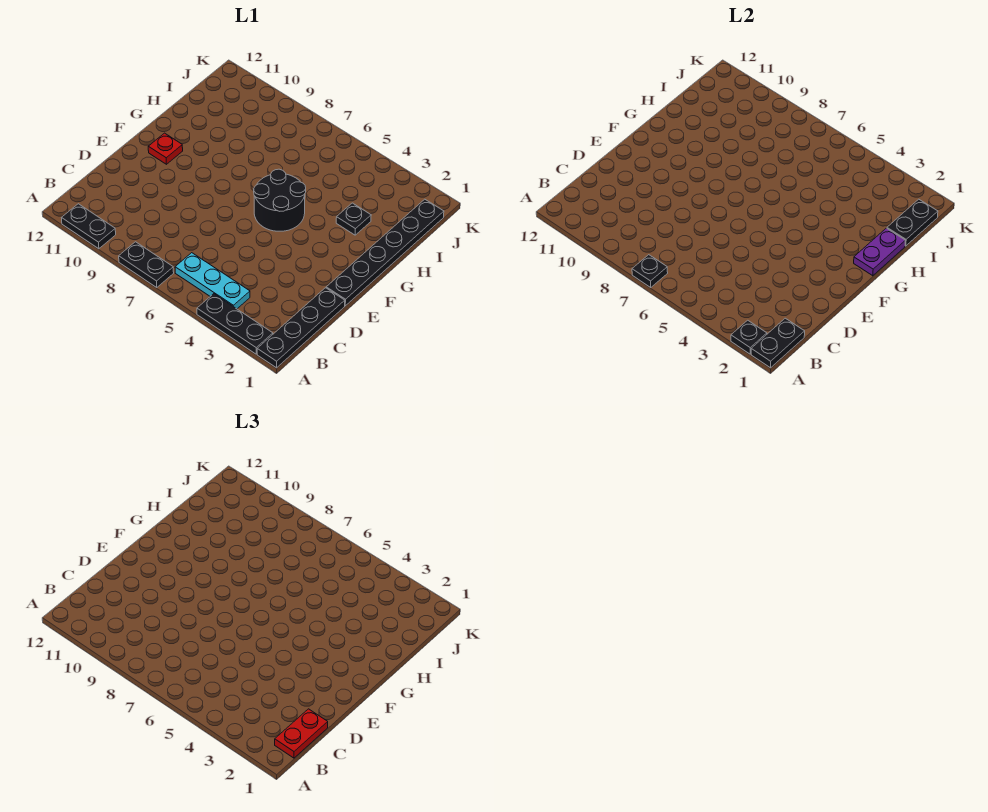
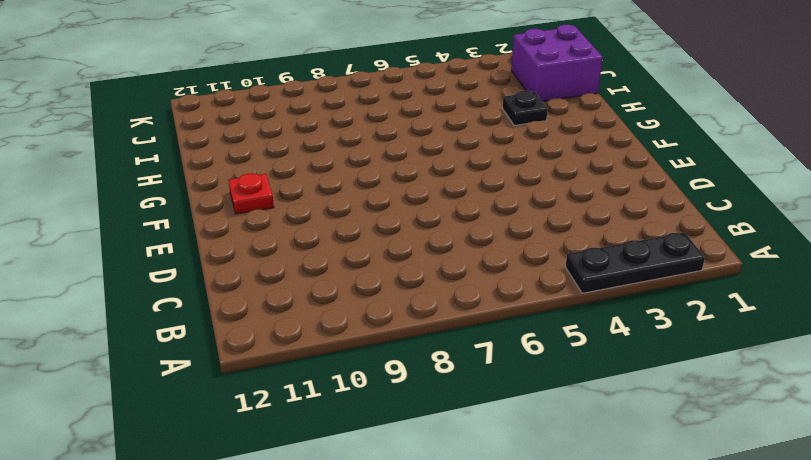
purple 2x2 brick [511,25,603,102] -> black 1x6 plate [326,199,444,306]
none -> black 1x4 plate [257,288,345,368]
none -> black 1x2 plate [119,242,174,287]
none -> black 1x2 plate [62,204,116,249]

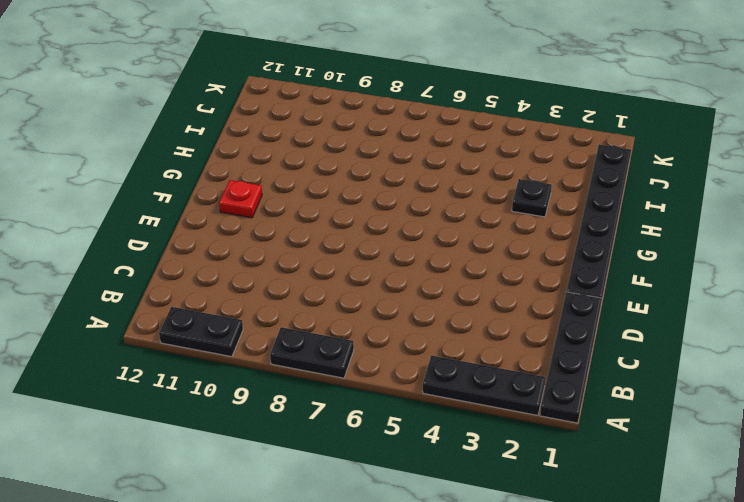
none -> cyan 1x3 plate [175,253,250,309]
none -> black 2x2 round brick [254,169,306,231]
none -> black 1x2 plate [751,318,805,368]

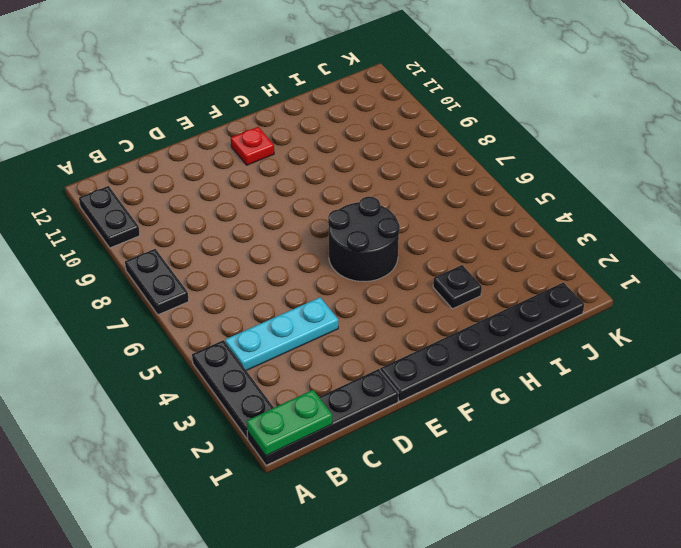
green 1x2 plate [247,390,332,456] -> black 1x2 plate [751,318,805,368]
cyan 1x3 plate [225,297,338,371] -> cyan 1x3 plate turned to [175,253,250,309]
none -> black 1x1 plate [731,320,767,354]
none -> black 1x1 plate [632,255,668,287]
none -> purple 1x2 plate [854,228,905,276]

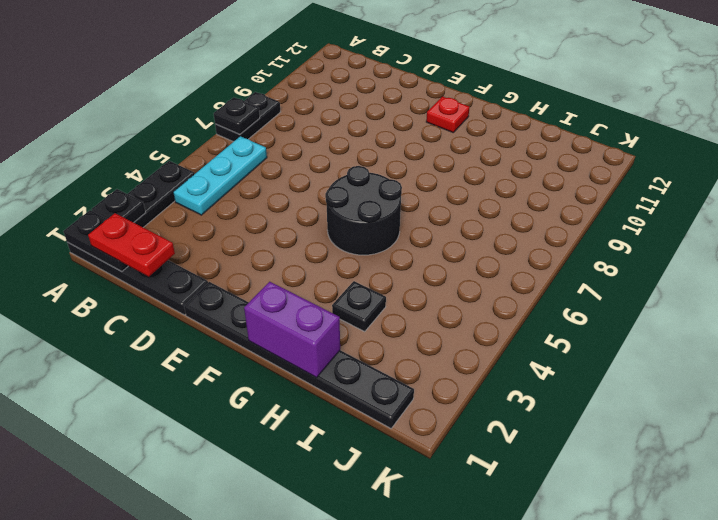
purple 1x2 brick [244,282,340,378] -> purple 1x2 plate [854,228,905,276]
none -> black 1x2 plate [62,204,116,249]
none -> black 1x2 plate [887,199,938,246]

